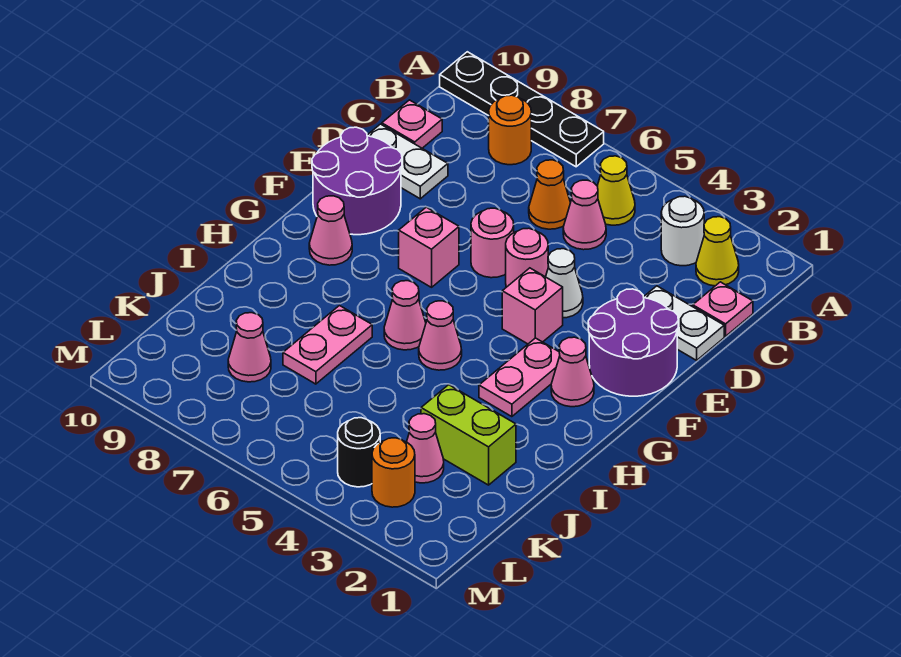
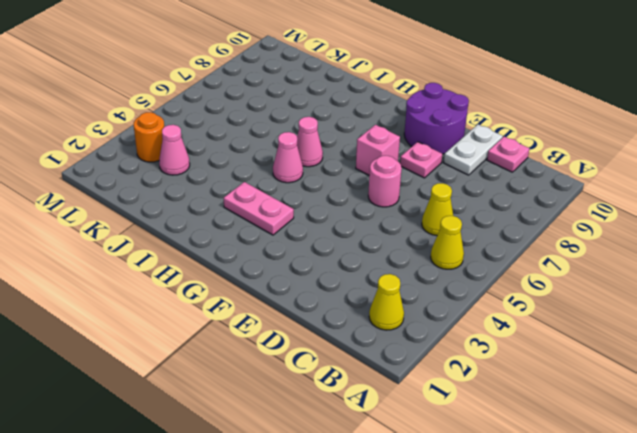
yellow 1x1 cone [422,183,453,236] -> orange 1x1 cone [529,160,571,229]
pink 1x1 plate [400,142,442,178] -> pink 1x1 plate moved to [693,282,753,336]
none -> black 1x4 plate [440,52,604,167]
none -> white 1x1 round brick [661,196,704,266]
none -> orange 1x1 round brick [489,95,531,165]

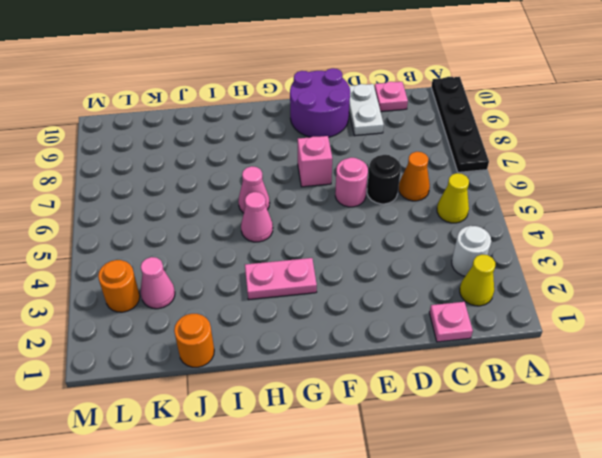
black 1x1 round brick [367,155,401,204] -> black 1x1 round brick moved to [338,418,380,487]
orange 1x1 round brick [174,314,214,367] -> orange 1x1 round brick moved to [489,95,531,165]
none -> pink 1x1 cone [563,180,606,250]
none -> white 1x2 plate [644,286,724,360]
none -> purple 2x2 round brick [588,289,678,396]

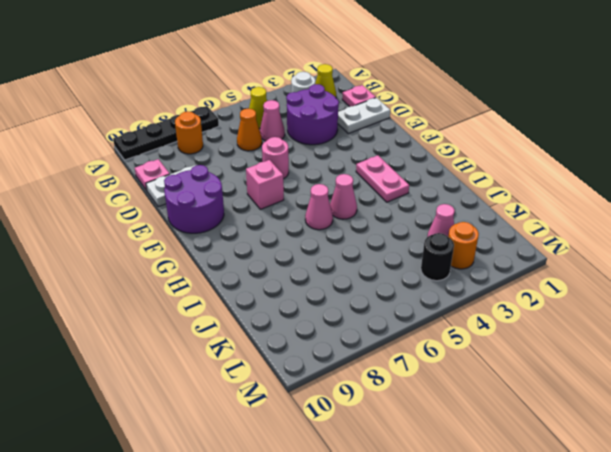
purple 2x2 round brick [286,84,339,145] -> purple 2x2 round brick moved to [588,289,678,396]
none -> white 1x1 cone [546,249,583,318]
none -> pink 1x1 round brick [506,228,548,287]
none -> pink 1x1 brick [502,268,563,344]

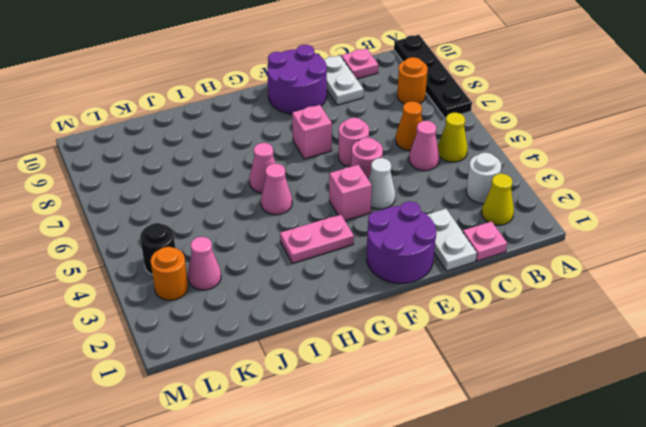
none -> pink 1x1 cone [551,337,594,407]
none -> pink 1x1 cone [309,196,352,265]
none -> pink 1x2 plate [283,306,372,384]

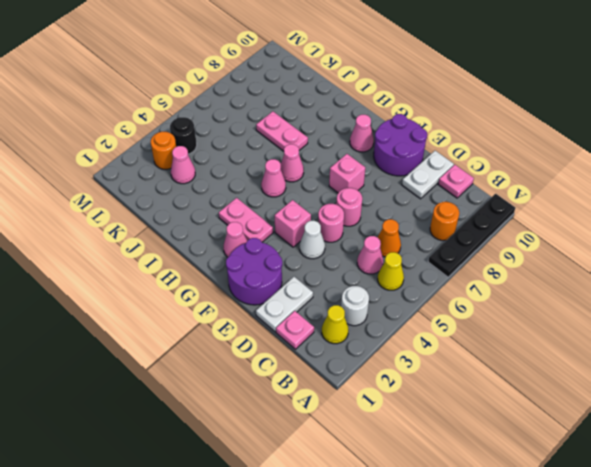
none -> lime 1x2 brick [421,385,516,485]
none -> pink 1x1 cone [228,313,271,382]

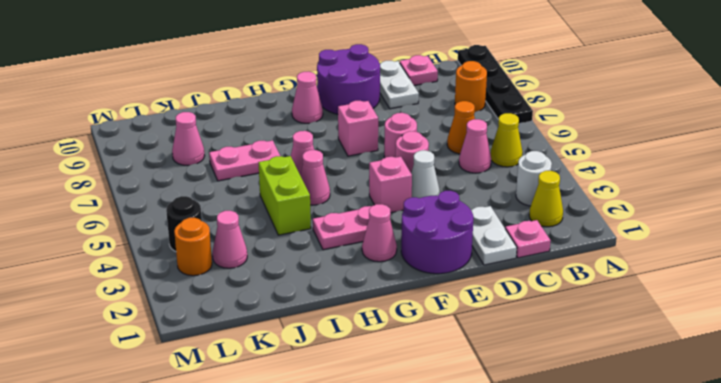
lime 1x2 brick [258,156,311,235] -> lime 1x2 brick moved to [421,385,516,485]

